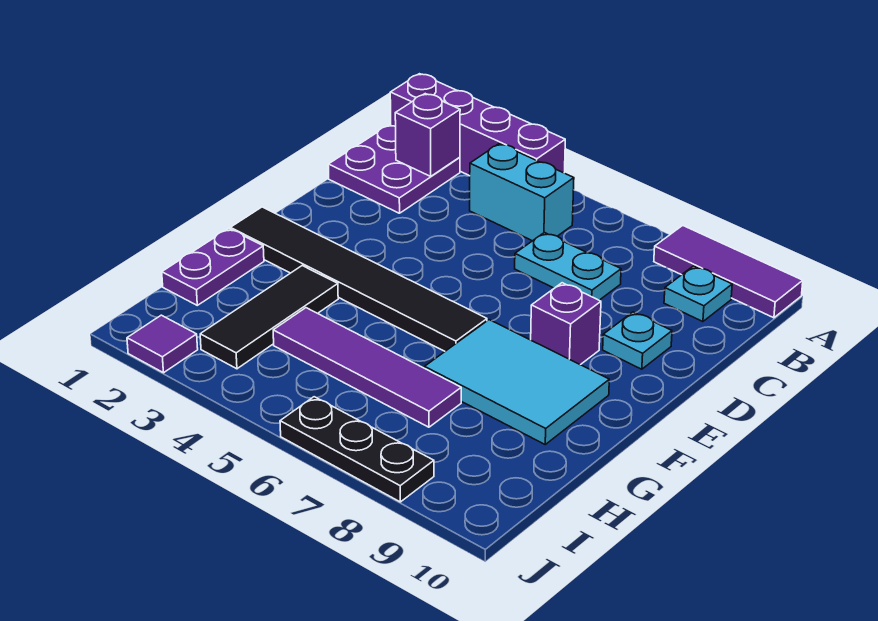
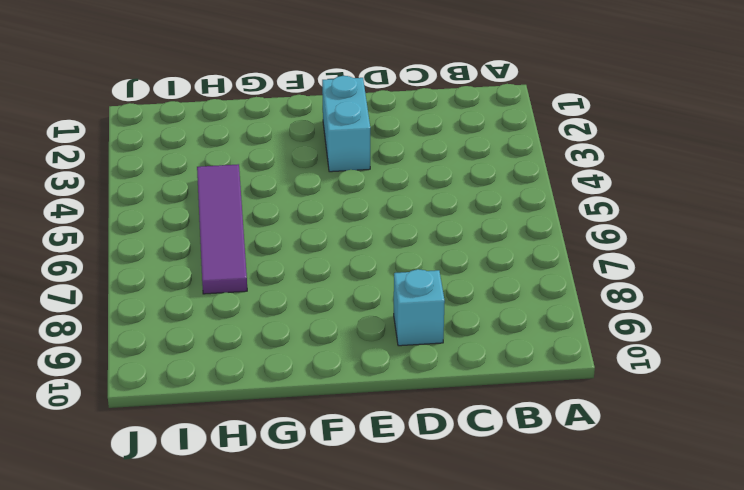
cyan 1x1 brick [394,269,445,346] -> cyan 1x1 plate [603,312,672,369]
cyan 1x2 brick [322,76,370,172] -> cyan 1x2 brick moved to [470,144,574,241]
none -> purple 1x4 brick [390,74,565,176]
none -> purple 1x3 tile [654,225,803,318]
none -> purple 2x2 plate [328,125,460,213]

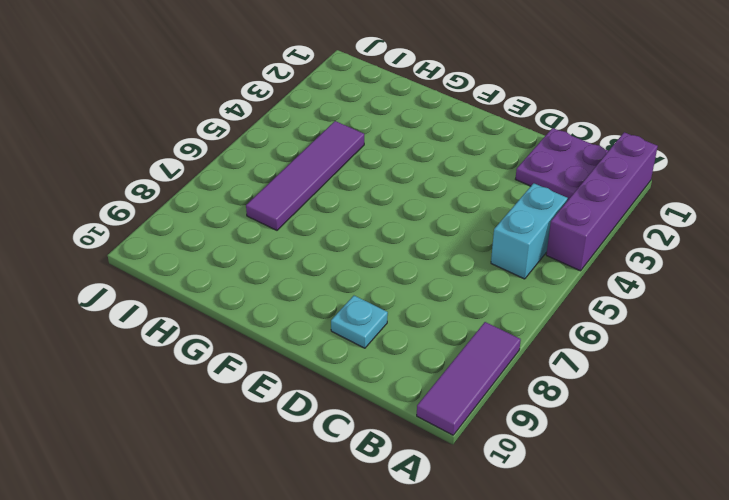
none -> cyan 1x1 plate [664,266,732,322]
none -> cyan 1x2 plate [515,233,621,300]
none -> purple 1x1 brick [531,283,601,365]

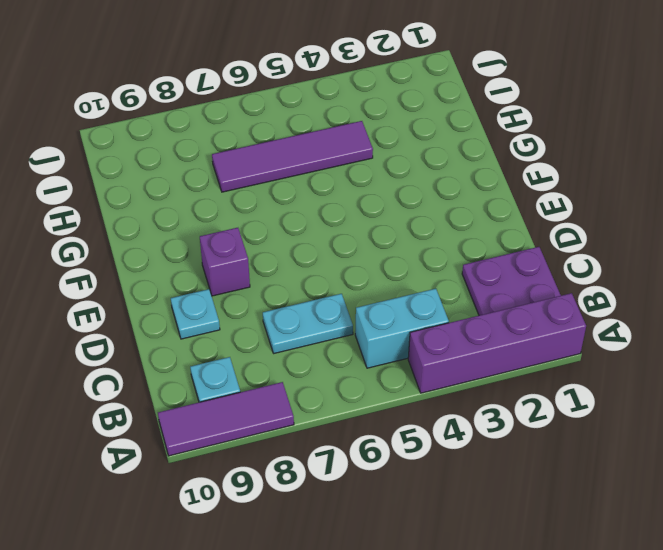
none -> black 1x6 tile [230,207,487,351]
none -> cyan 2x3 tile [425,320,609,444]
none -> purple 1x2 plate [162,229,264,305]

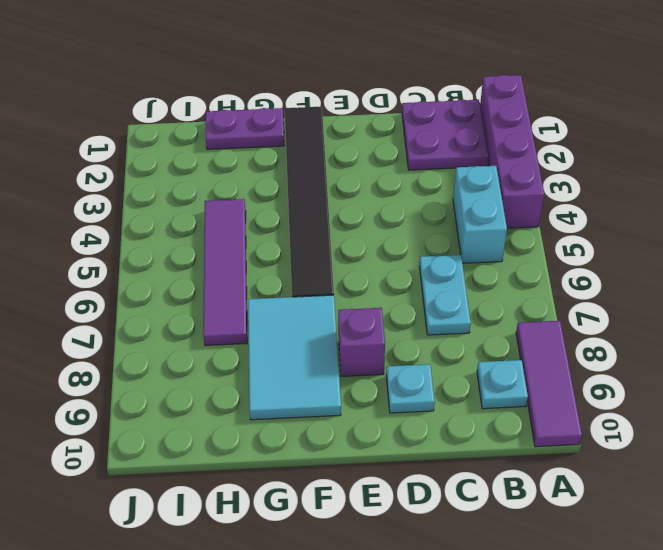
none -> black 1x3 tile [200,266,338,369]
none -> purple 1x1 tile [127,315,198,373]
none -> black 1x3 plate [280,397,434,502]

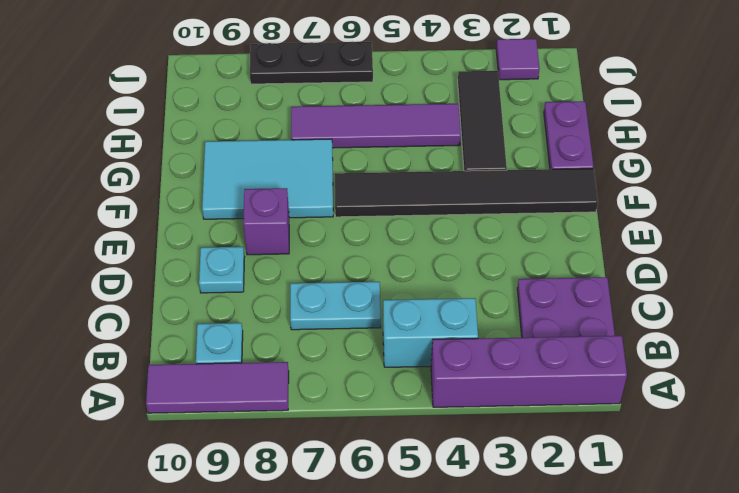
none -> purple 1x1 brick [395,94,460,176]

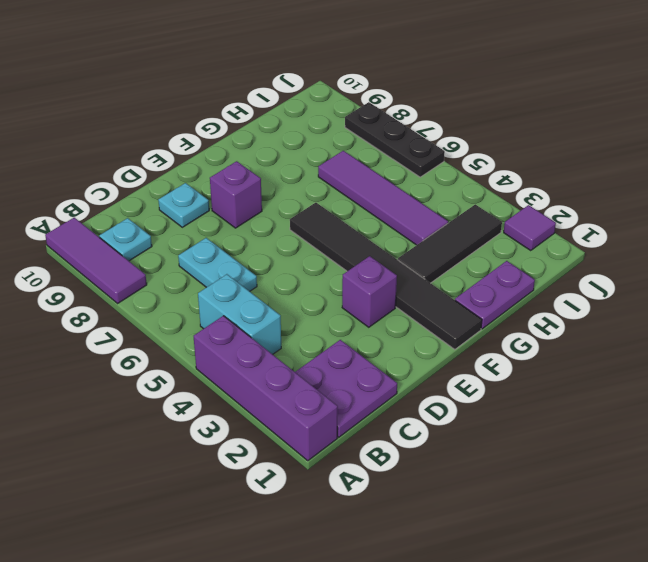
purple 1x1 brick [342,256,397,327] -> purple 1x1 brick moved to [395,94,460,176]
none -> cyan 2x3 tile [425,320,609,444]

